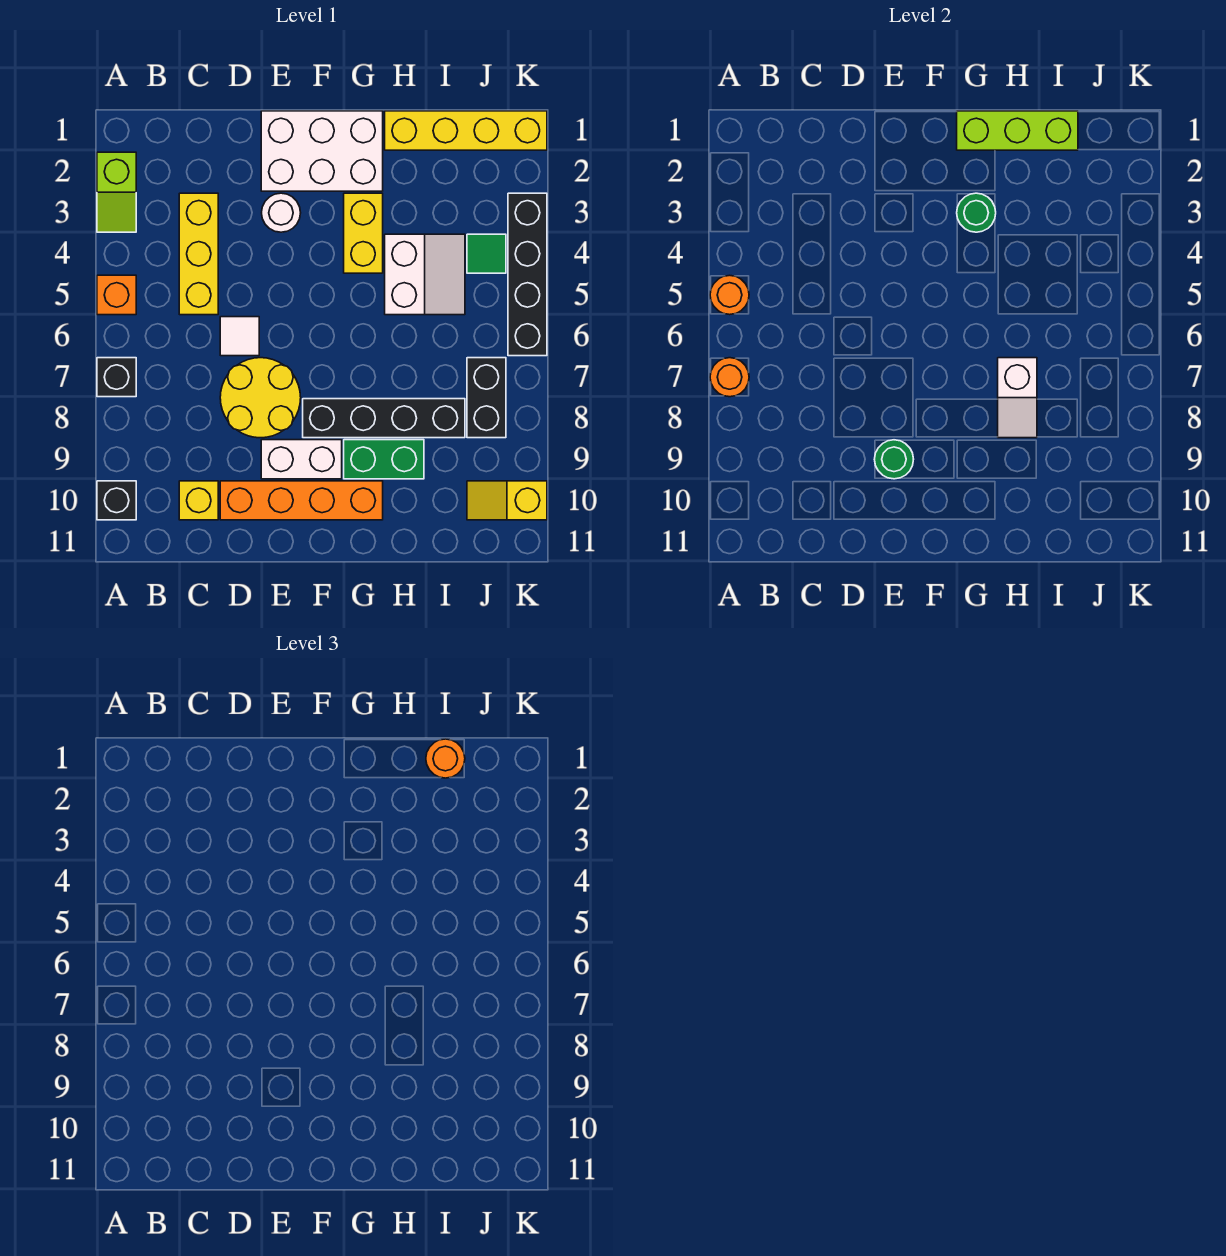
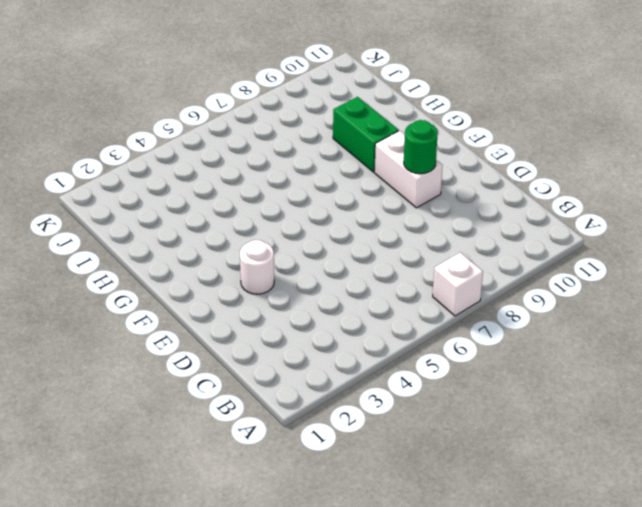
white 1x1 brick [433,252,483,316] -> black 1x1 brick [97,358,136,397]
none -> lime 1x2 slope [97,152,136,232]
none -> orange 1x1 brick [97,275,136,315]
none -> black 1x1 brick [97,481,136,520]

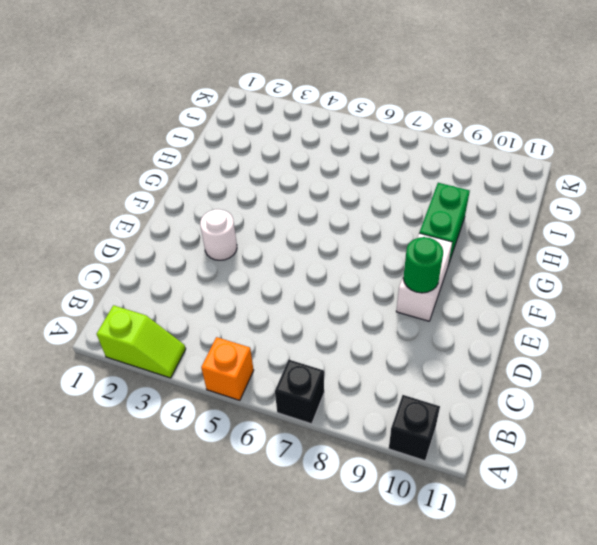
none -> yellow 1x3 brick [179,193,218,315]
none -> yellow 1x1 brick [179,481,218,520]
none -> white 1x1 tile [220,317,259,356]

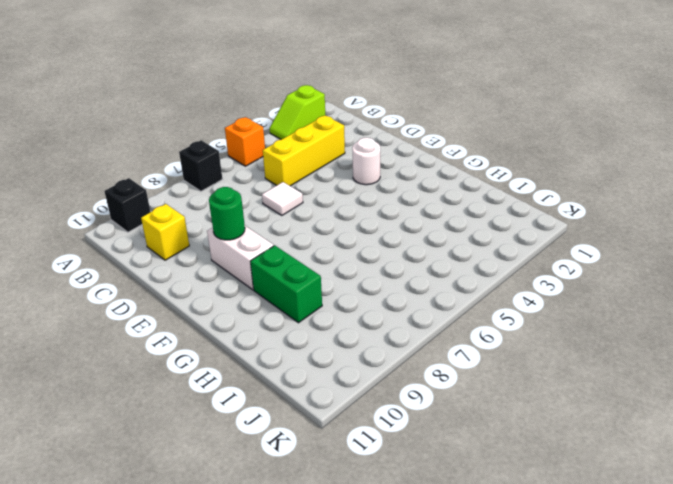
none -> yellow 2x2 round brick [220,358,301,438]
none -> orange 1x4 brick [220,481,383,520]
none -> white 2x3 brick [261,111,383,191]

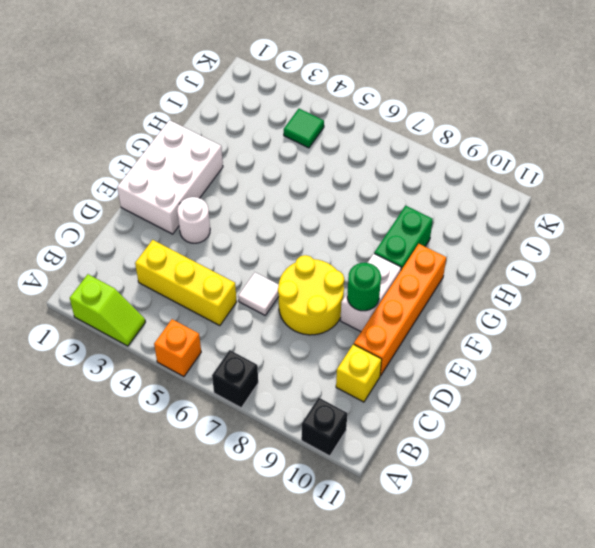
none -> black 1x4 brick [303,399,465,438]
none -> yellow 1x2 brick [344,193,383,273]
none -> yellow 1x4 brick [385,111,547,150]

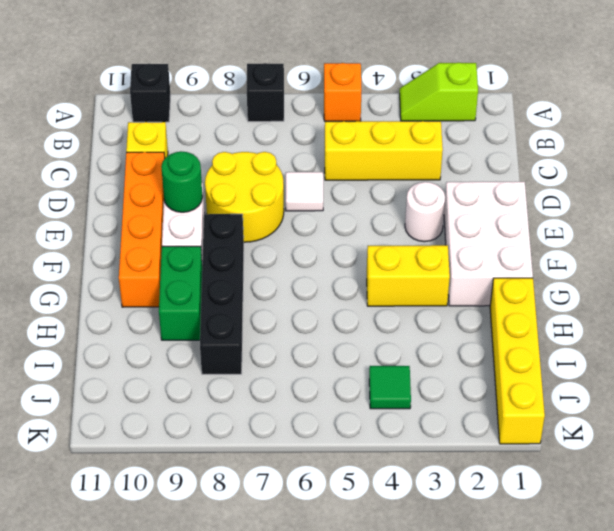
none -> white 2x2 slope [385,234,465,315]
none -> black 1x2 brick [467,358,506,438]
none -> yellow 1x2 slope [467,481,547,520]

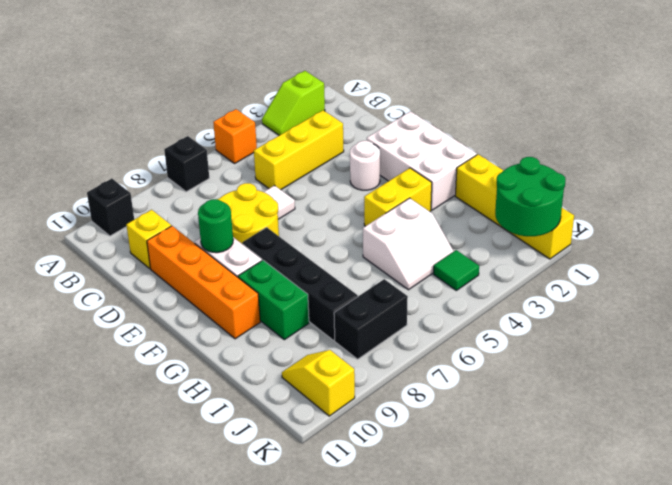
green 2x2 round brick [495,157,566,236] -> none
none -> black 1x4 brick [508,193,547,356]
none -> orange 1x1 round brick [710,275,749,315]
none -> orange 1x1 round brick [710,358,749,397]

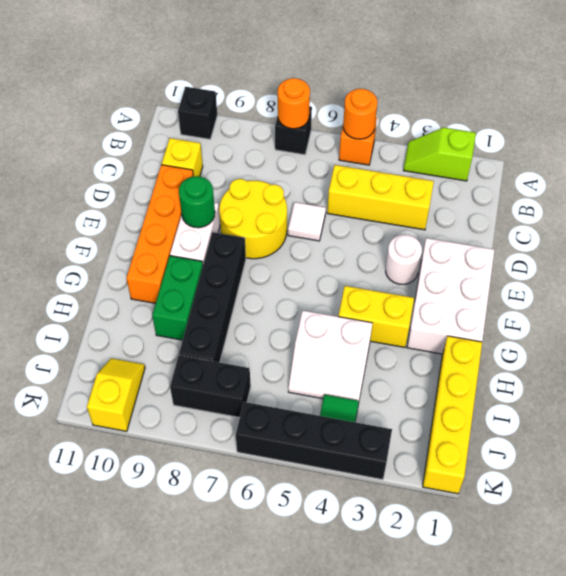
none -> lime 1x3 brick [957,111,1078,150]
none -> green 1x1 round brick [957,193,996,232]
none -> white 1x2 slope [998,358,1037,438]

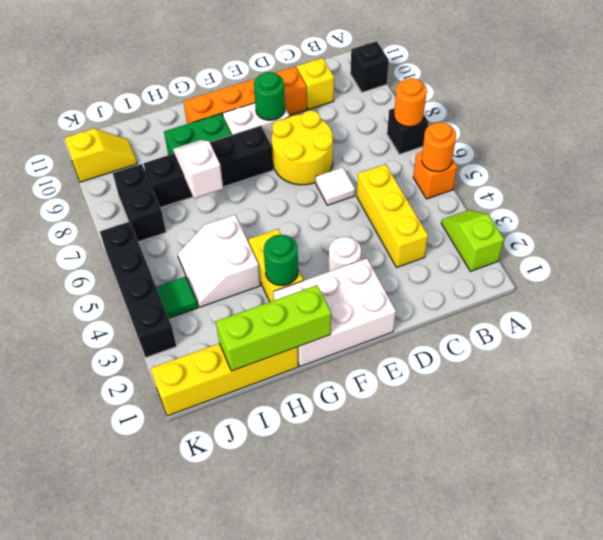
none -> orange 1x1 round brick [426,739,465,778]

